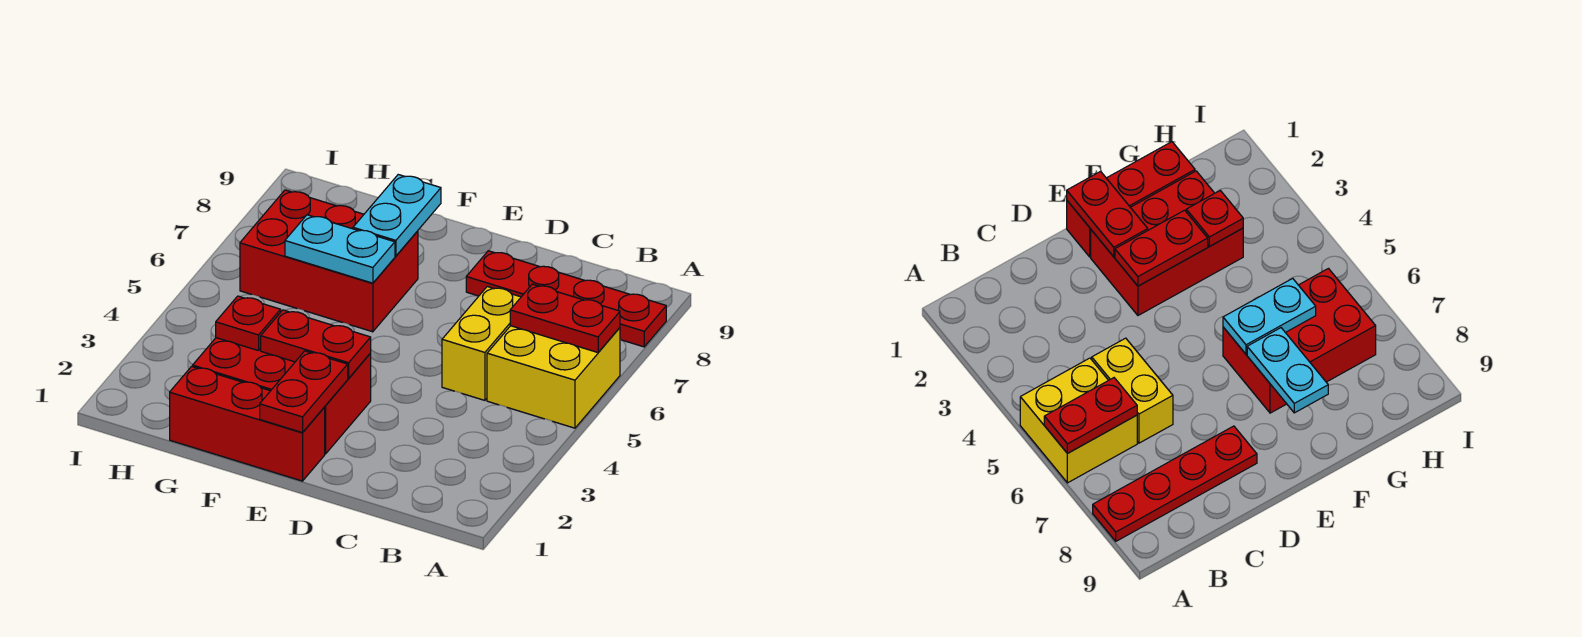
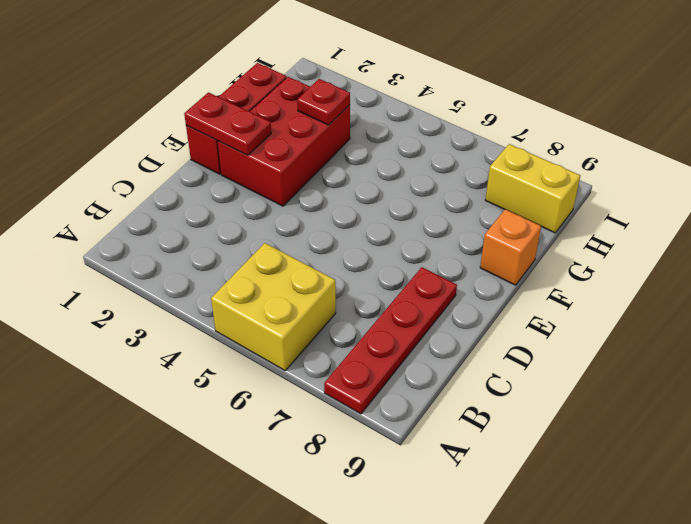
orange 1x1 brick [480,209,541,285] -> none
yellow 1x2 brick [485,144,580,233] -> yellow 1x2 brick moved to [442,287,521,400]
none -> red 2x3 brick [240,190,418,332]
none -> red 1x2 plate [510,284,620,352]
none -> red 1x2 plate [261,310,371,378]

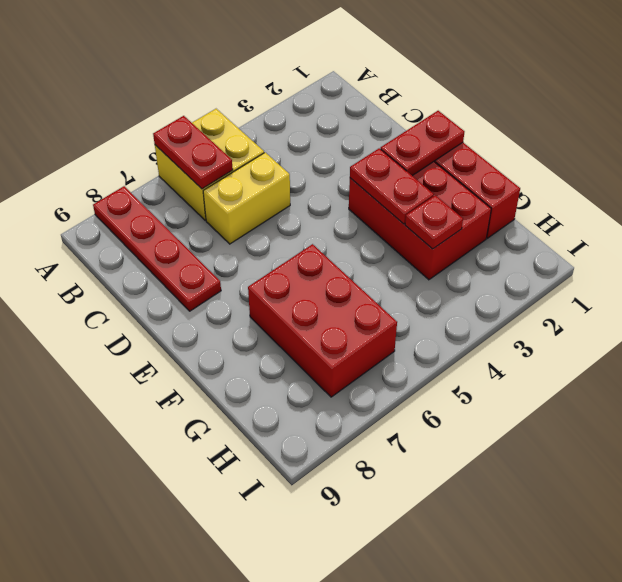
none -> cyan 1x2 plate [285,215,395,283]
none -> cyan 1x2 plate [353,175,441,256]

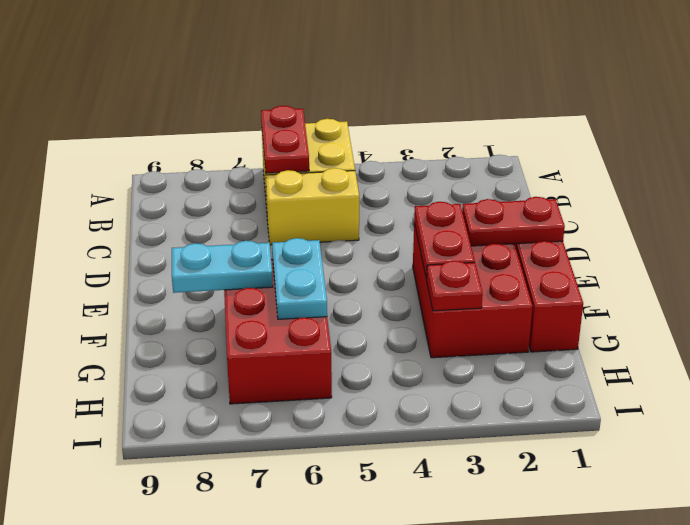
none -> red 1x4 plate [466,251,666,347]

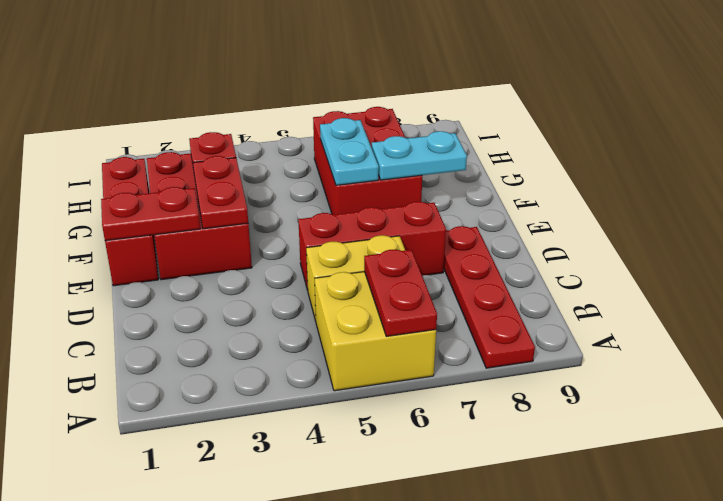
red 1x3 brick [298,202,446,290] -> none

